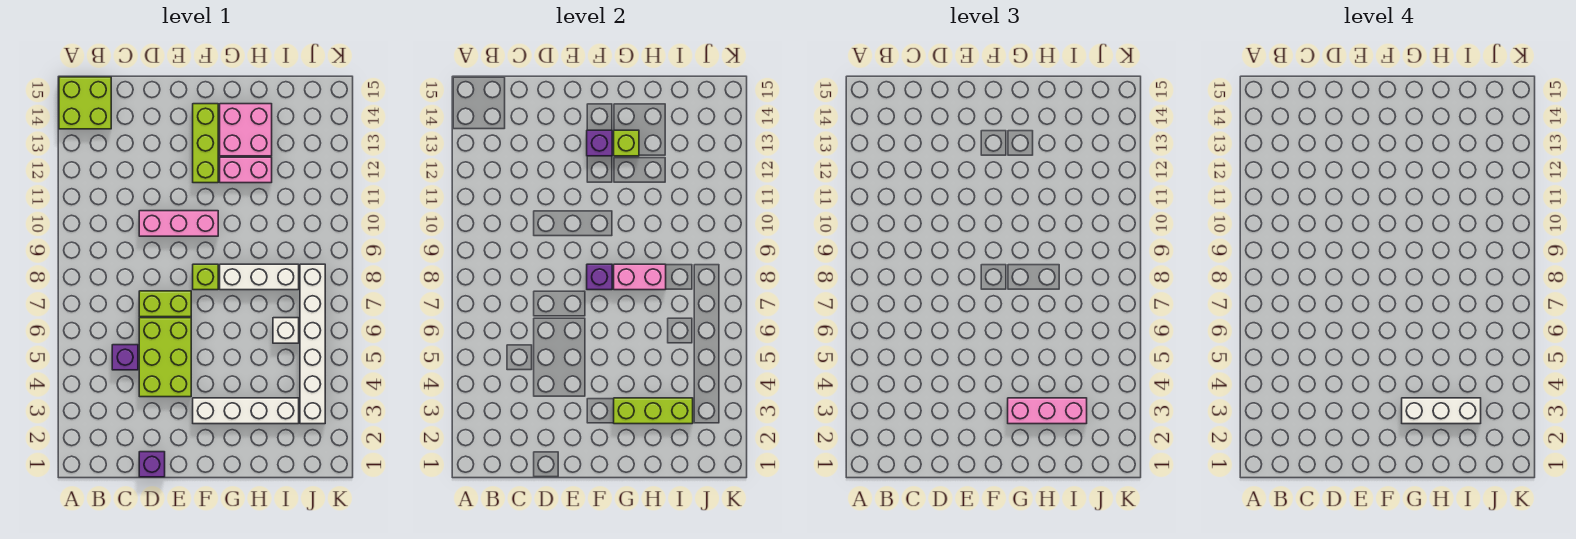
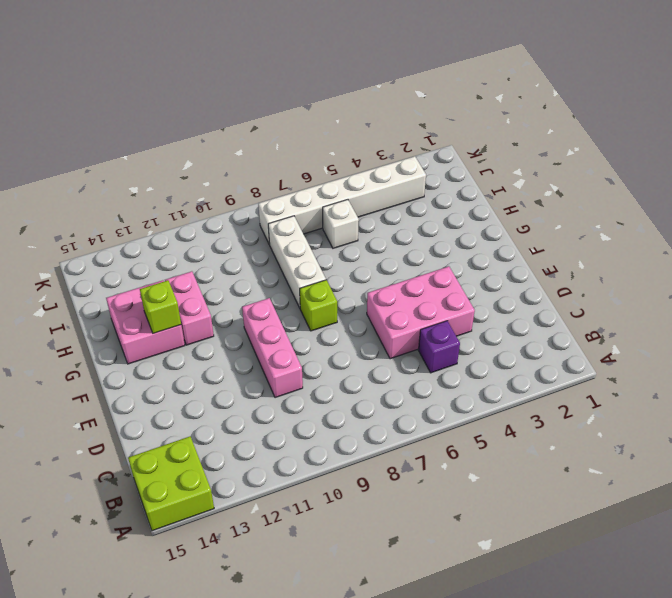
pink 2x3 brick [367,266,475,359] -> lime 2x3 brick [139,318,191,397]
none -> purple 1x1 brick [139,452,165,477]
none -> lime 1x2 brick [139,291,191,317]
none -> white 1x4 brick [193,398,299,424]

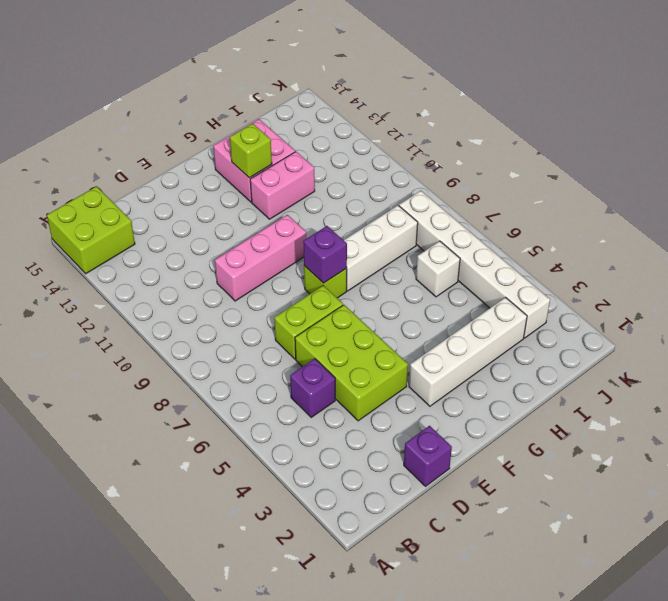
none -> lime 1x3 brick [193,104,218,183]
none -> purple 1x1 brick [587,130,612,156]
none -> lime 1x3 brick [614,398,693,424]

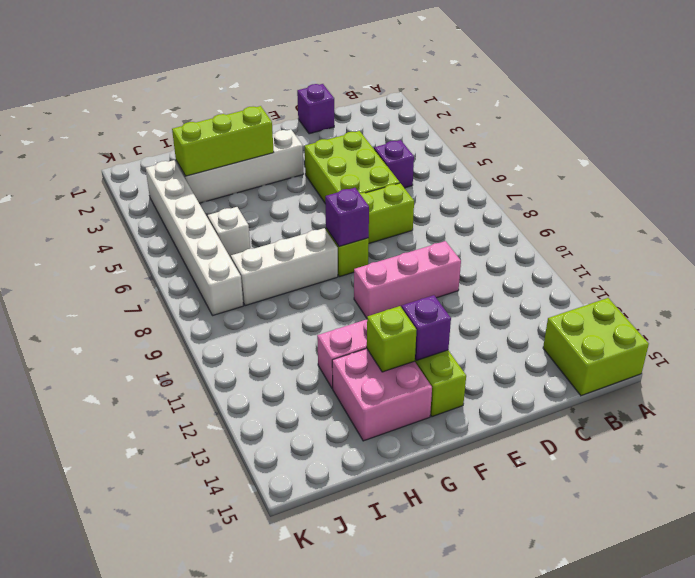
none -> pink 1x2 brick [614,264,666,290]
none -> pink 1x3 brick [1008,398,1087,424]
none -> white 1x3 brick [1402,398,1481,424]

